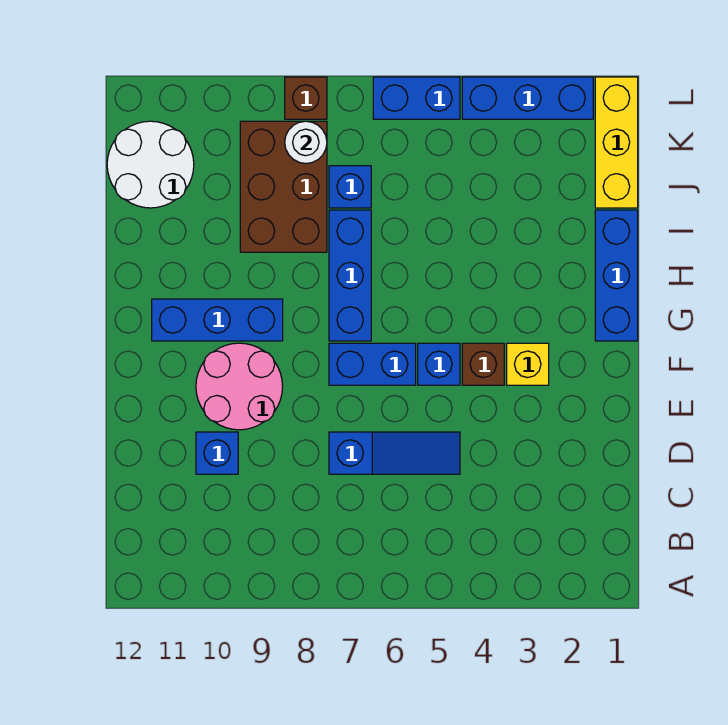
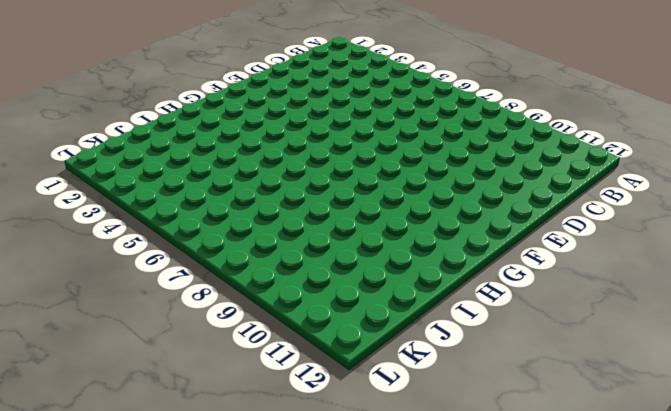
none -> blue 1x3 slope [329,432,460,474]
none -> blue 1x1 brick [196,432,238,474]
none -> pink 2x2 round brick [196,343,283,430]

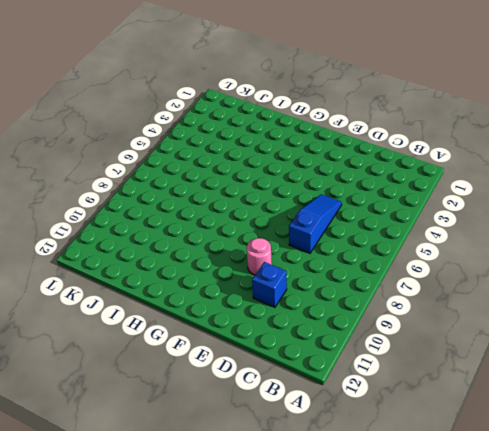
pink 1x1 round brick [247,238,272,275] -> pink 2x2 round brick [196,343,283,430]
none -> yellow 1x1 brick [507,343,549,385]
none -> brown 1x1 brick [462,343,504,385]
none -> blue 1x1 brick [418,343,460,385]

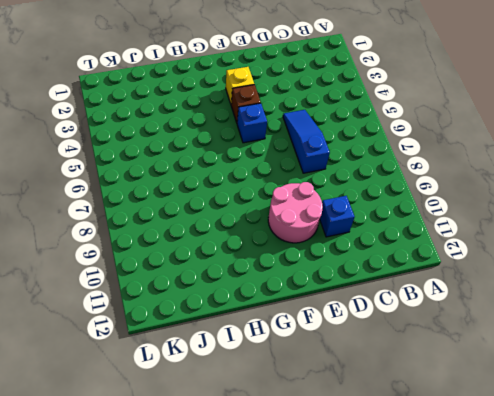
none -> blue 1x2 brick [329,343,416,385]
none -> blue 1x3 brick [595,210,638,341]
none -> blue 1x3 brick [329,210,371,341]

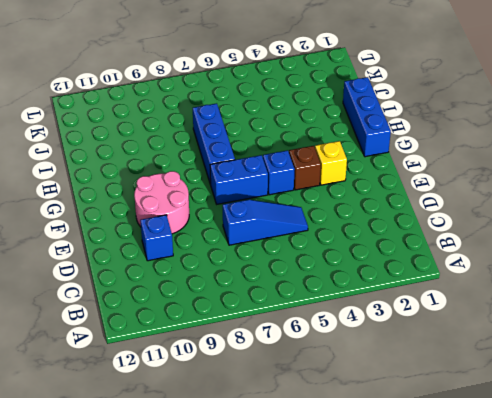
none -> blue 1x3 brick [152,299,283,341]
none -> brown 2x3 brick [240,121,327,252]
none -> yellow 1x3 brick [595,77,638,208]

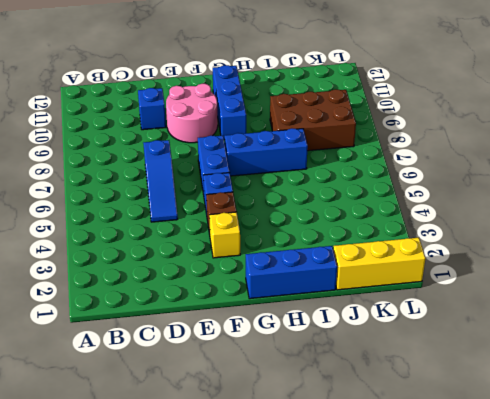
none -> blue 1x1 brick [329,166,371,208]
none -> white 2x2 round brick [107,121,194,208]
none -> blue 1x3 brick [462,77,593,119]

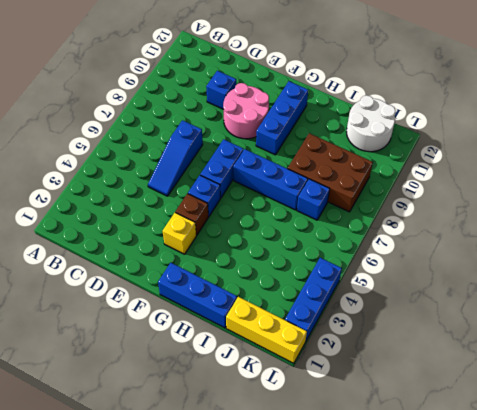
none -> blue 1x2 brick [373,77,460,119]
none -> brown 1x1 brick [285,77,327,119]
none -> white 1x1 round brick [285,121,327,164]

